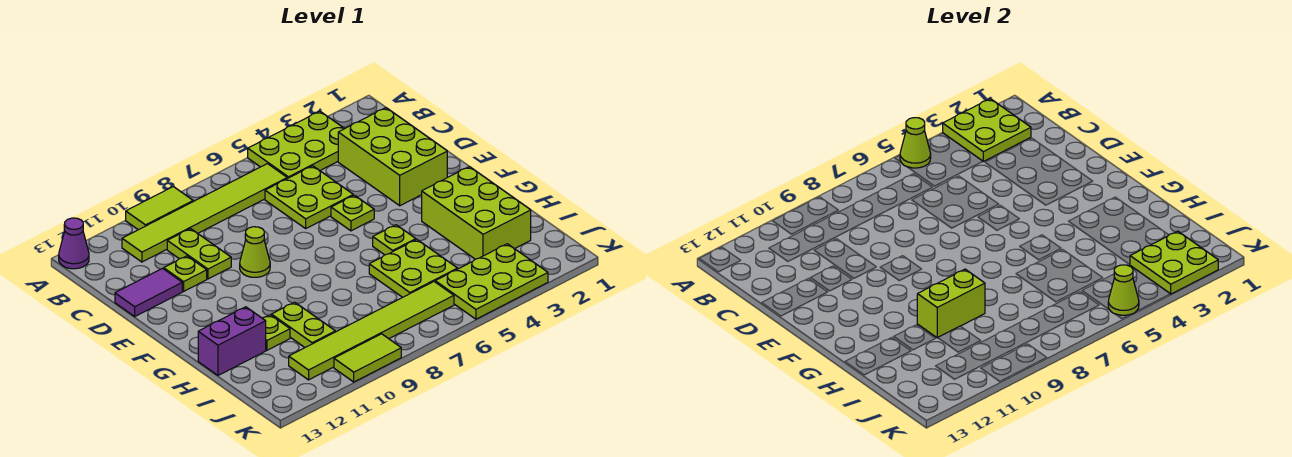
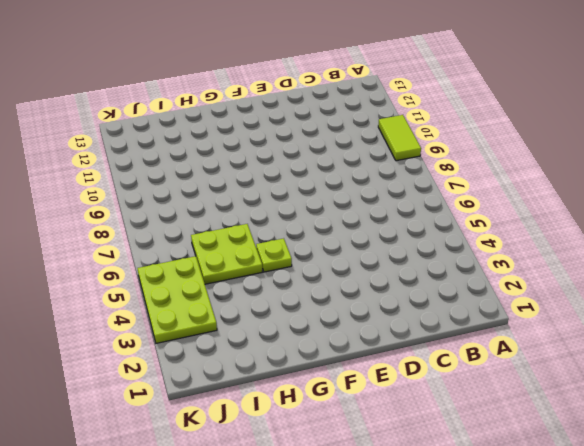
none -> lime 2x3 plate [248,111,344,178]
none -> purple 1x1 cone [59,218,89,269]
none -> lime 1x6 tile [122,164,287,262]

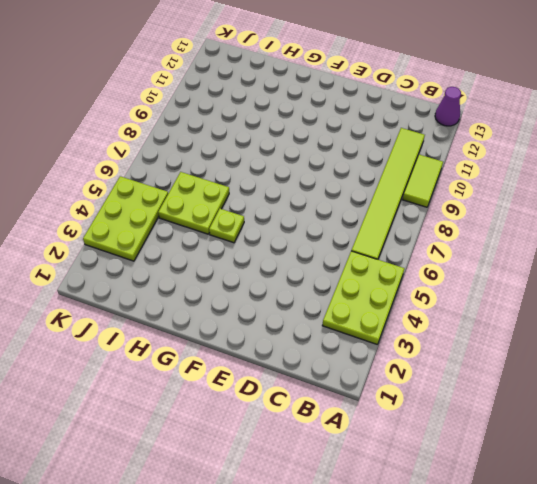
none -> lime 2x3 brick [338,108,447,206]
none -> lime 2x2 plate [265,166,353,228]
none -> lime 1x2 plate [167,229,231,279]

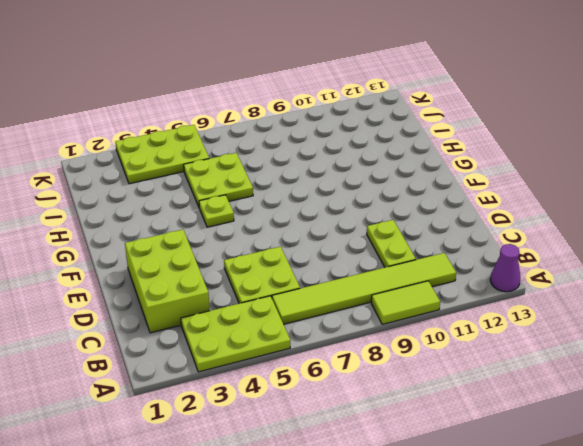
none -> lime 1x1 plate [164,256,207,291]
none -> purple 1x2 tile [115,269,182,316]
none -> lime 1x1 plate [331,195,374,231]

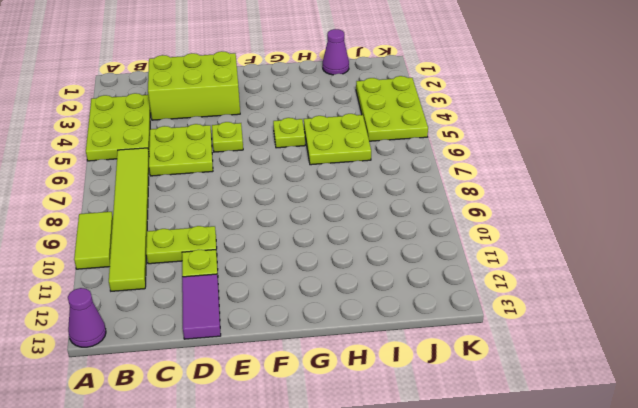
purple 1x1 cone [323,29,349,75] -> none
none -> lime 1x1 cone [240,227,270,277]
none -> lime 2x3 brick [422,167,531,259]
none -> lime 1x2 plate [271,302,335,347]

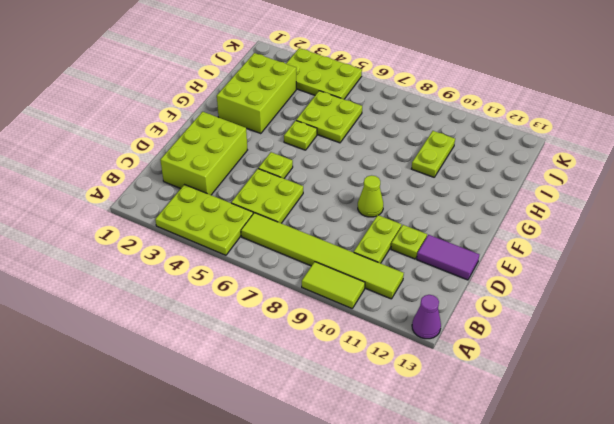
none -> lime 1x1 plate [262,315,290,350]
none -> purple 1x2 brick [198,307,266,375]
none -> lime 1x6 tile [289,282,454,380]

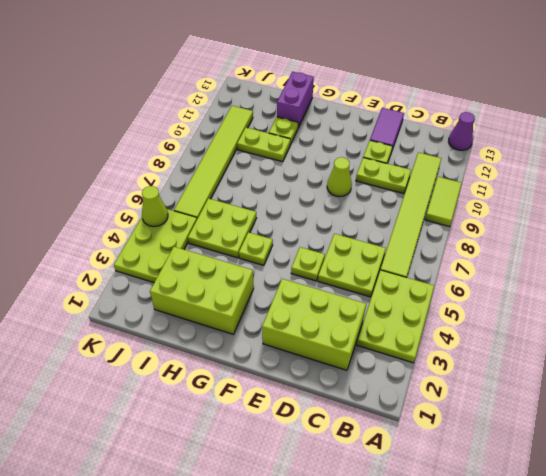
none -> lime 1x2 tile [334,334,401,382]
none -> lime 2x2 plate [943,99,1031,161]
none -> lime 1x1 cone [900,118,931,168]

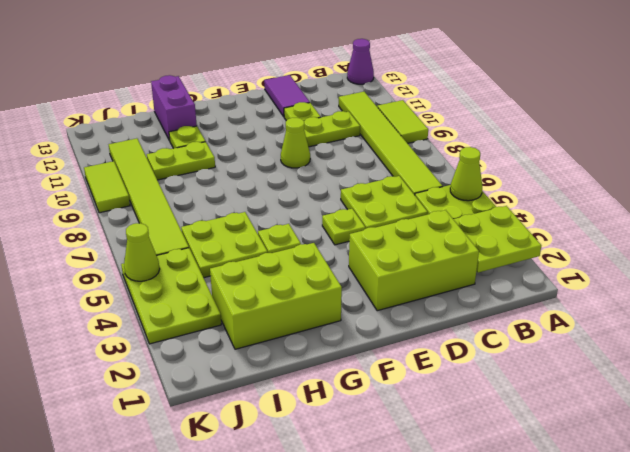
none -> lime 1x2 brick [917,269,985,338]
none -> lime 2x2 plate [1130,231,1218,294]

